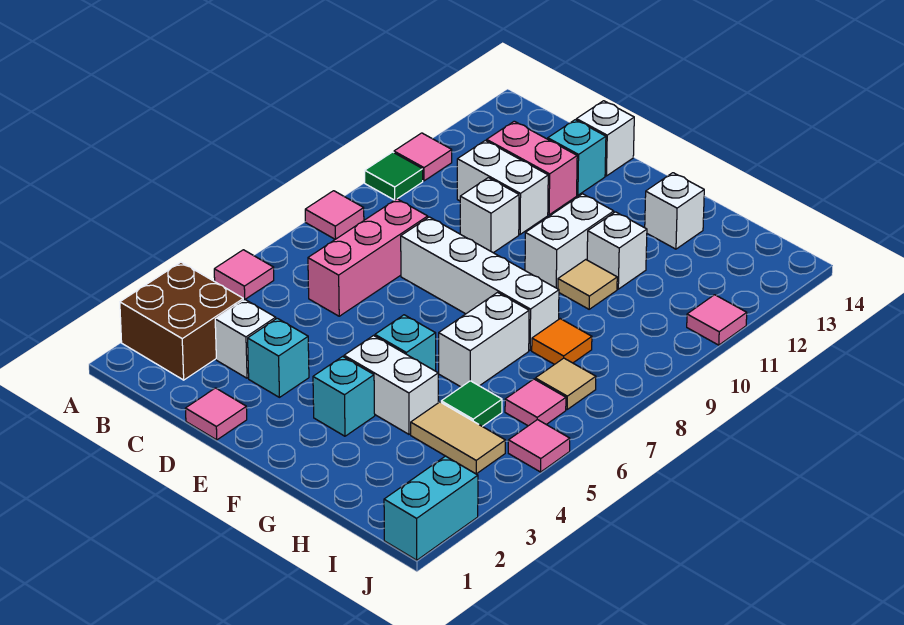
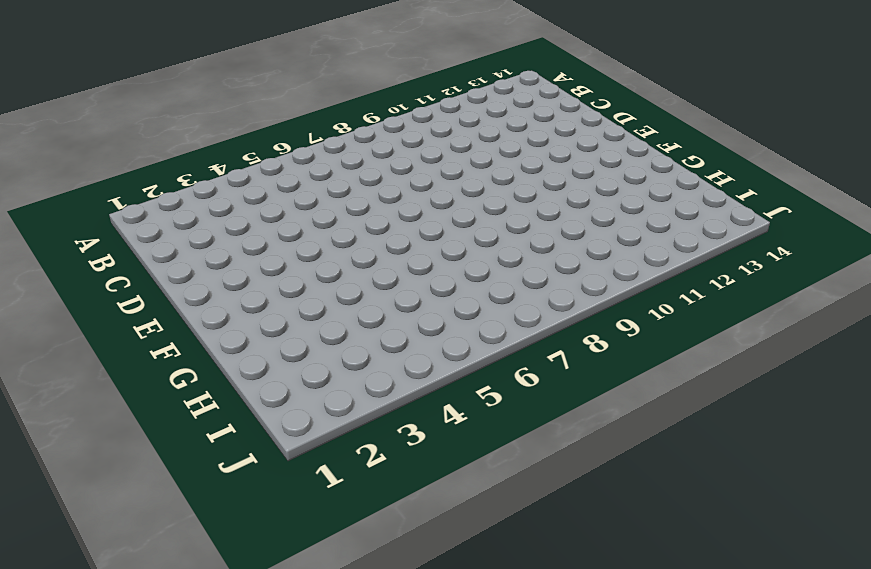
none -> brown 2x2 brick [120,262,243,380]
none -> pink 1x1 tile [214,250,274,299]
none -> pink 1x1 tile [305,191,364,239]
none -> green 1x1 tile [365,152,423,200]

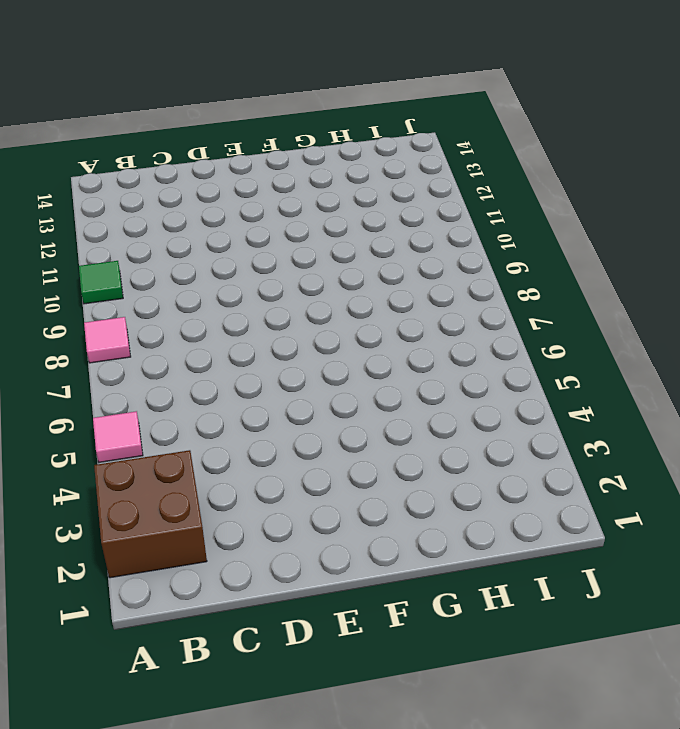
none -> pink 1x1 tile [394,133,452,181]
none -> white 1x1 brick [215,299,276,378]
none -> pink 1x3 brick [308,199,428,316]
none -> white 1x2 brick [457,140,548,234]

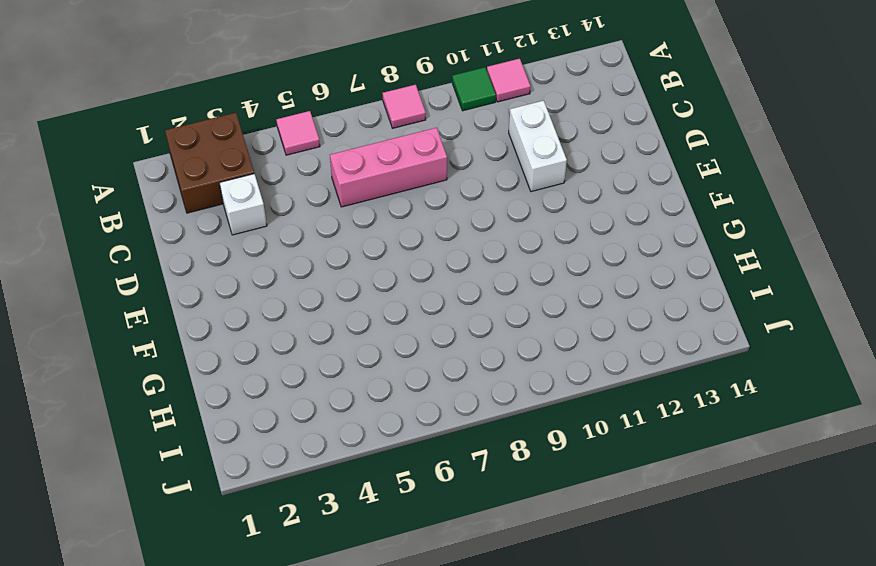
none -> pink 1x2 brick [487,121,577,215]
none -> pink 1x1 tile [185,388,247,440]
none -> cyan 1x1 brick [248,318,309,397]
none -> white 1x4 brick [401,217,559,350]

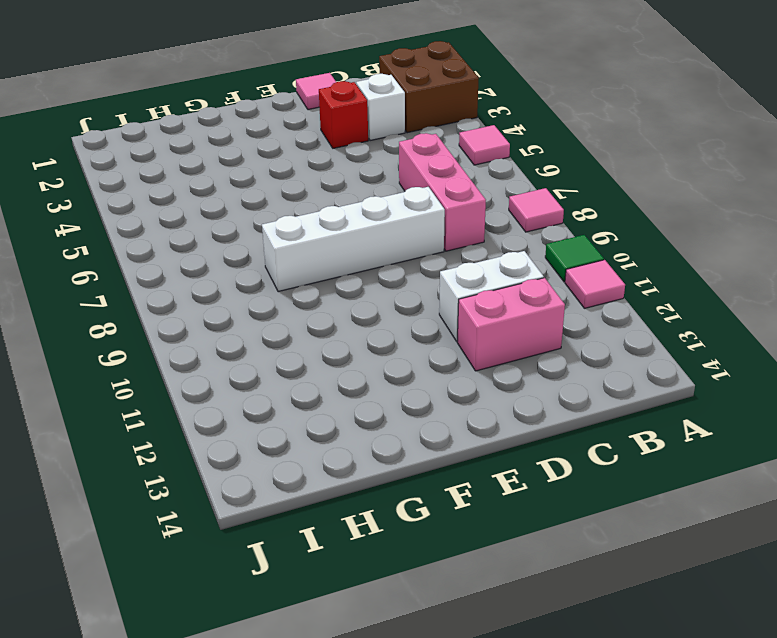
red 1x1 brick [319,81,368,148] -> cyan 1x1 brick [248,318,309,397]
none -> white 1x1 brick [460,178,519,253]
none -> cyan 1x1 brick [548,120,606,195]
none -> white 1x1 brick [576,101,634,176]
none -> cyan 1x1 brick [313,356,375,436]

